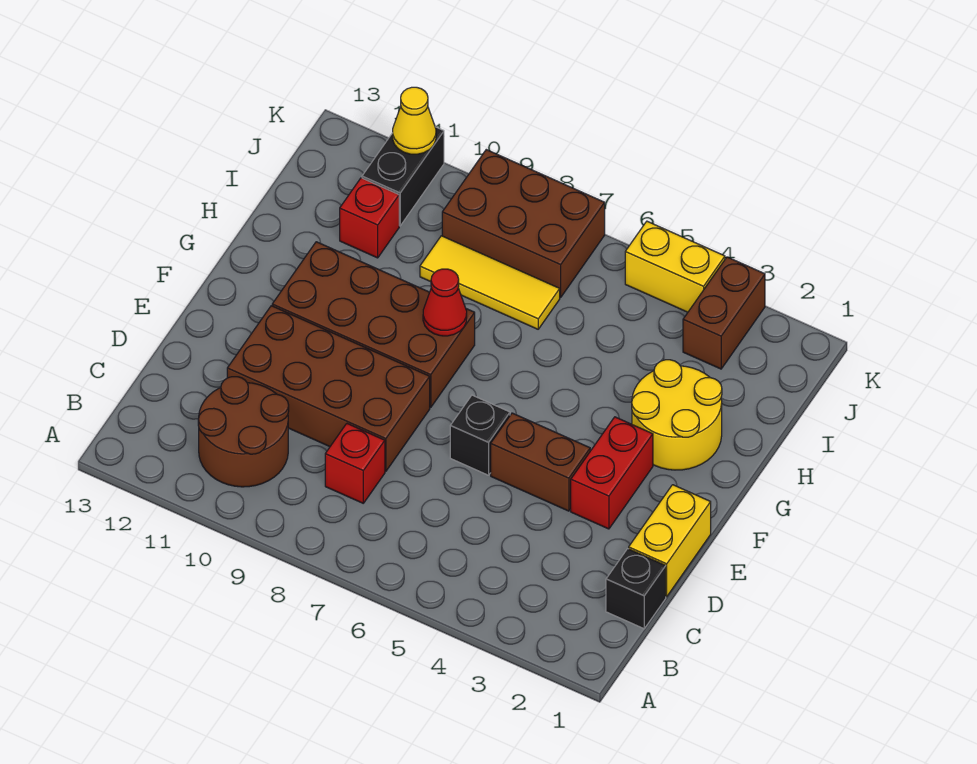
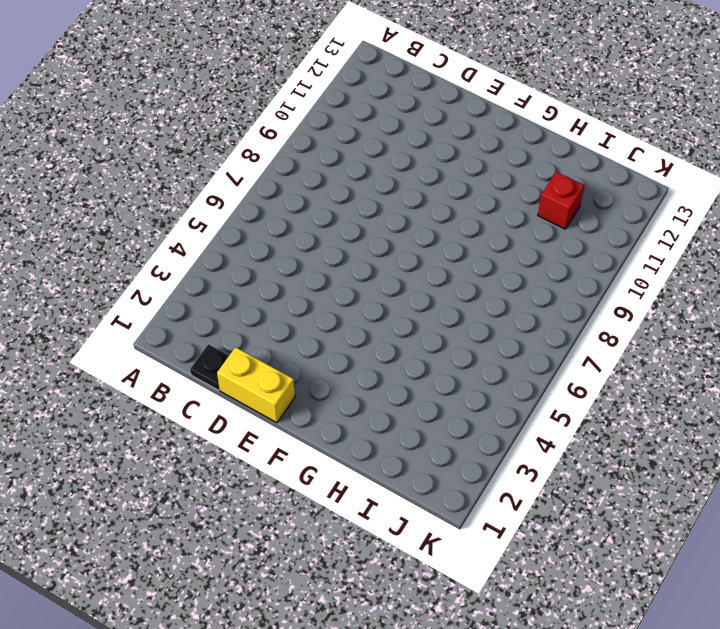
black 1x1 plate [190,344,229,390] -> black 1x1 brick [606,549,666,629]
none -> brown 2x2 round brick [198,377,289,487]
none -> red 1x1 brick [325,424,385,503]
none -> brown 2x4 brick [227,306,430,471]

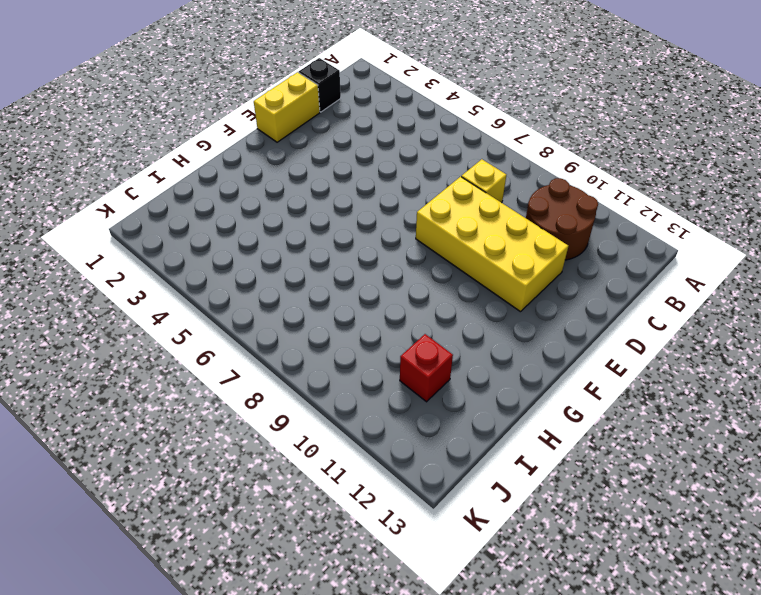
yellow 1x1 brick [461,159,506,203] -> red 1x1 brick [325,424,385,503]
yellow 2x4 brick [416,177,568,312] -> brown 2x4 brick [227,306,430,471]
none -> red 1x2 brick [571,417,653,529]
none -> brown 1x2 brick [491,413,590,511]
none -> black 1x1 brick [450,395,510,475]

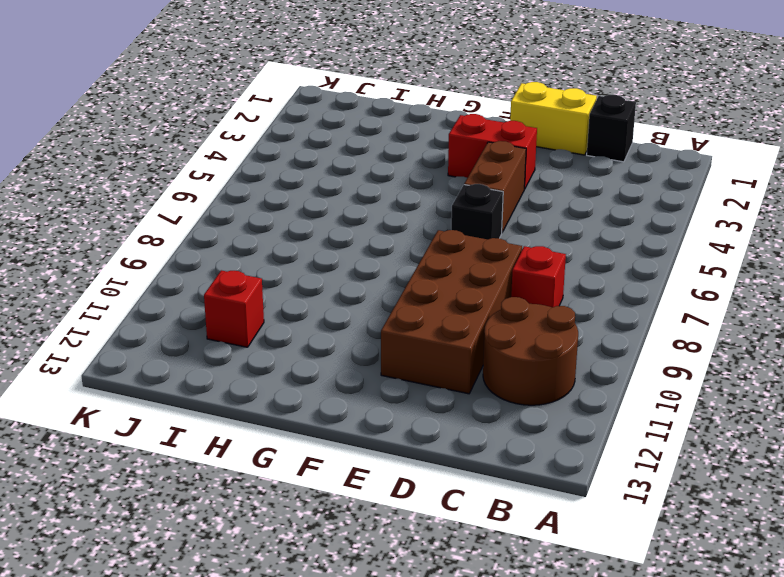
none -> brown 2x4 brick [272,242,475,408]
none -> yellow 2x2 round brick [632,360,722,470]
none -> yellow 1x3 tile [420,236,560,329]

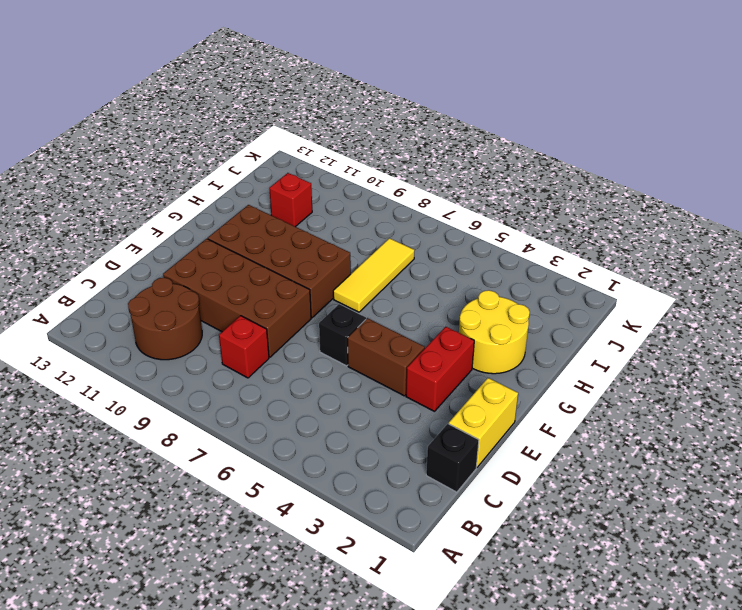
yellow 1x3 tile [333,238,415,312] -> yellow 1x3 tile turned to [420,236,560,329]
none -> brown 1x2 brick [683,257,765,369]
none -> brown 2x3 brick [442,150,605,297]
none -> black 1x2 brick [362,127,444,226]

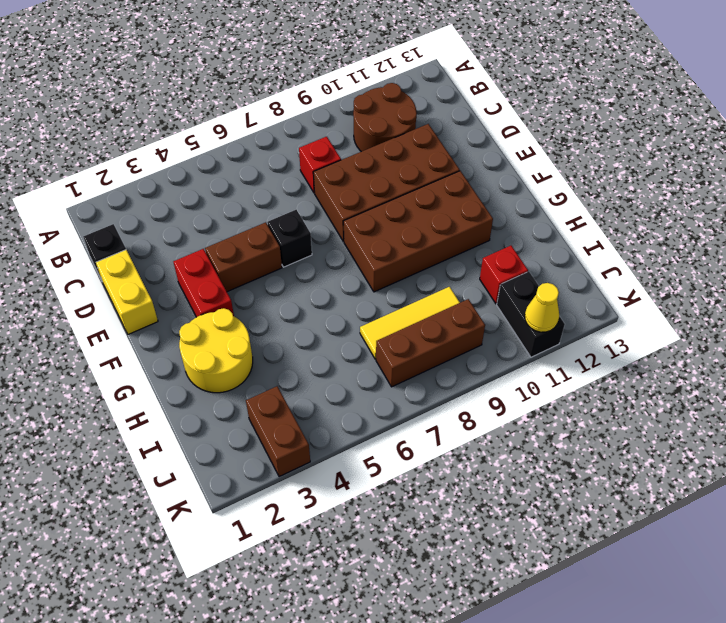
brown 1x3 brick [376,299,485,387] -> brown 2x3 brick [442,150,605,297]
none -> yellow 1x2 brick [625,221,725,312]
none -> red 1x1 cone [423,269,467,336]

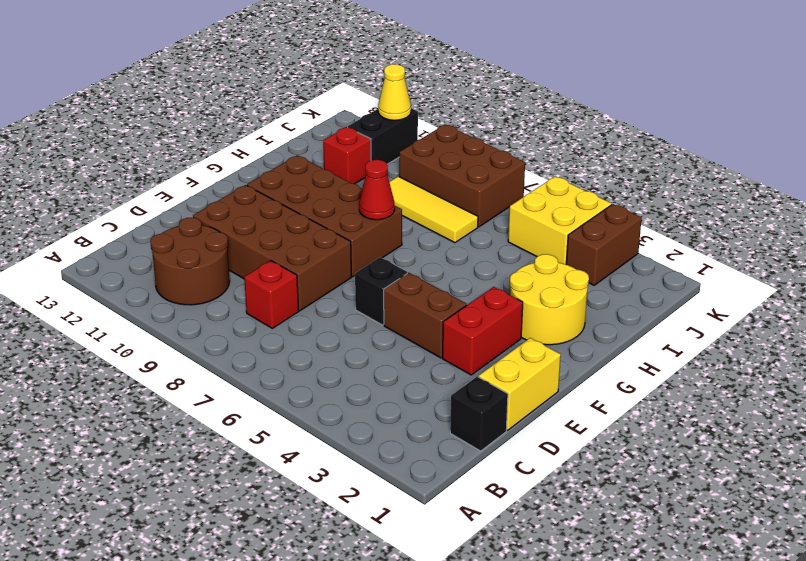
yellow 2x2 brick [508,176,612,264] -> yellow 1x2 brick [625,221,725,312]

